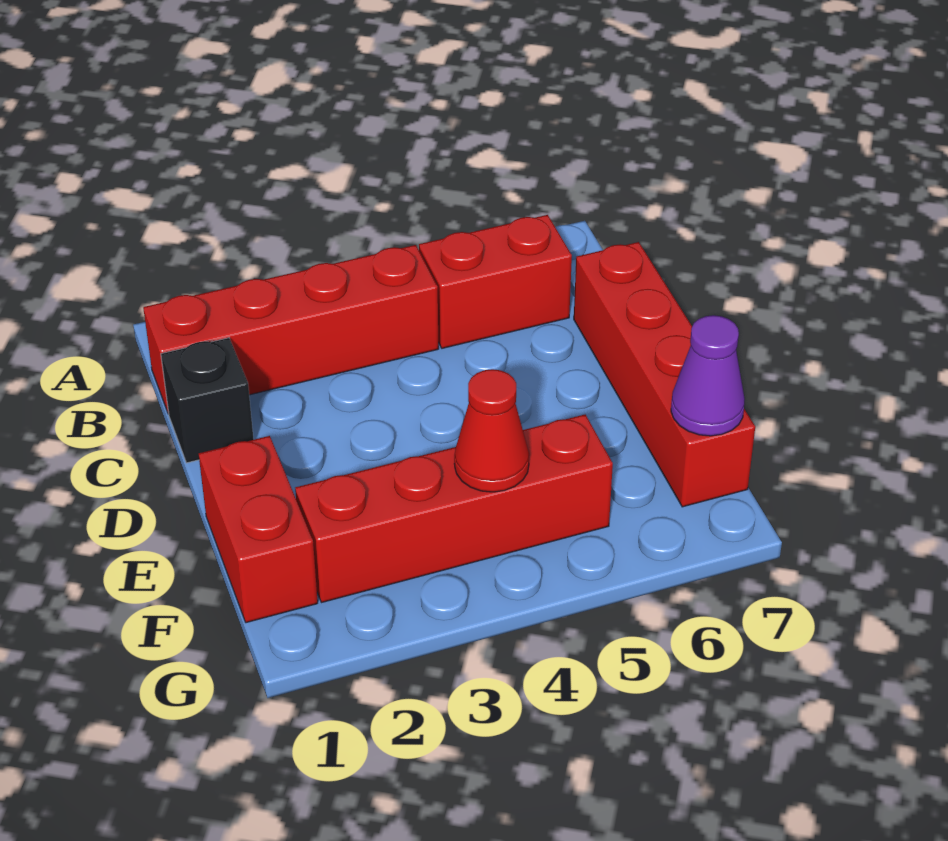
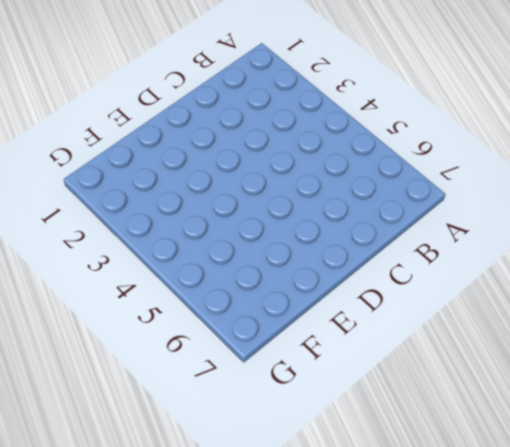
none -> red 1x4 brick [143,245,439,414]
none -> red 1x2 brick [419,215,572,348]

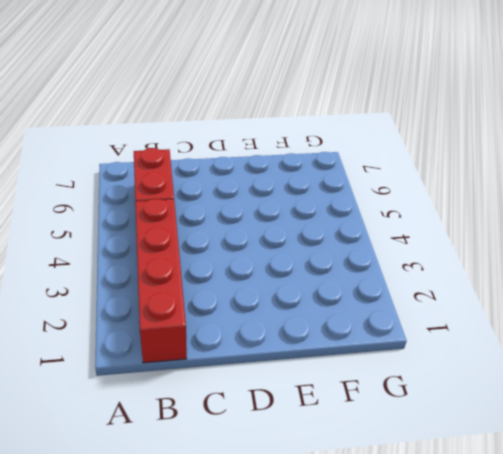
none -> black 1x1 brick [161,338,254,463]
none -> red 1x4 brick [574,242,755,507]

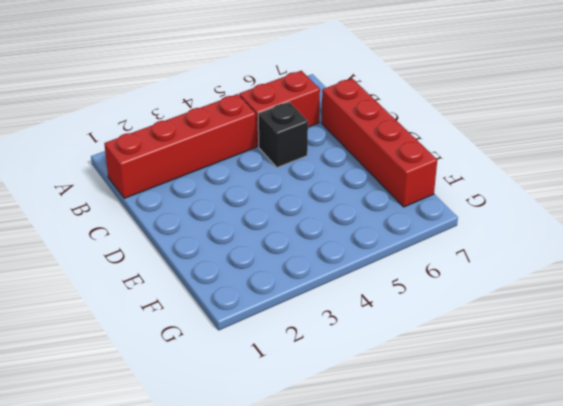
black 1x1 brick [258,102,308,168] -> black 1x1 brick moved to [161,338,254,463]
none -> red 1x2 brick [199,436,318,623]
none -> red 1x4 brick [295,415,613,603]

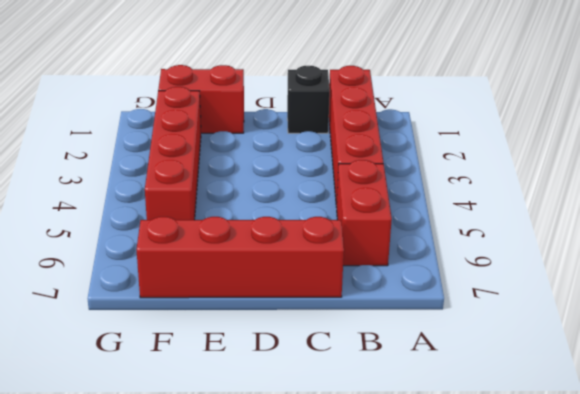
none -> red 1x1 cone [454,369,529,492]
none -> purple 1x1 cone [671,315,745,436]

